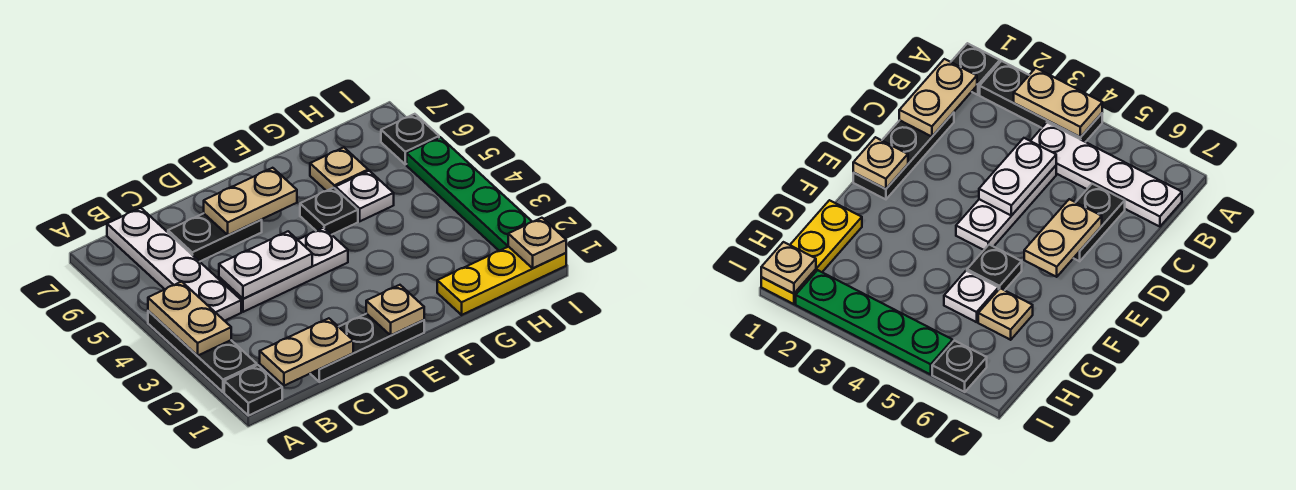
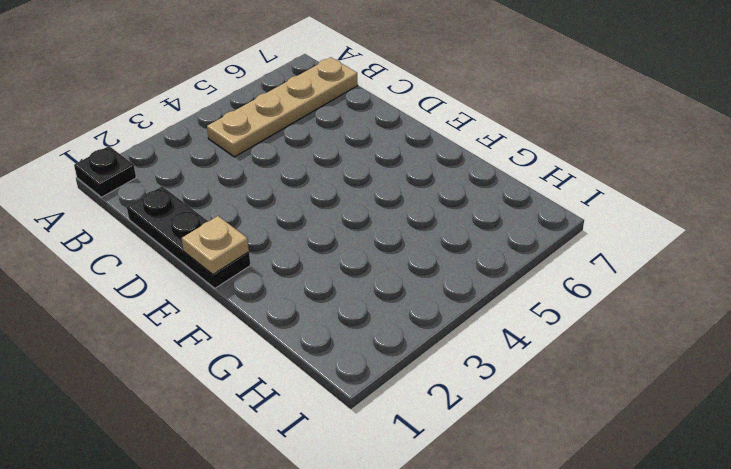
tan 1x4 plate [207,57,358,157] -> white 1x4 plate [107,208,241,321]
none -> black 1x3 plate [148,311,257,392]
none -> white 1x3 plate [219,228,348,312]
none -> black 1x2 plate [168,213,262,262]

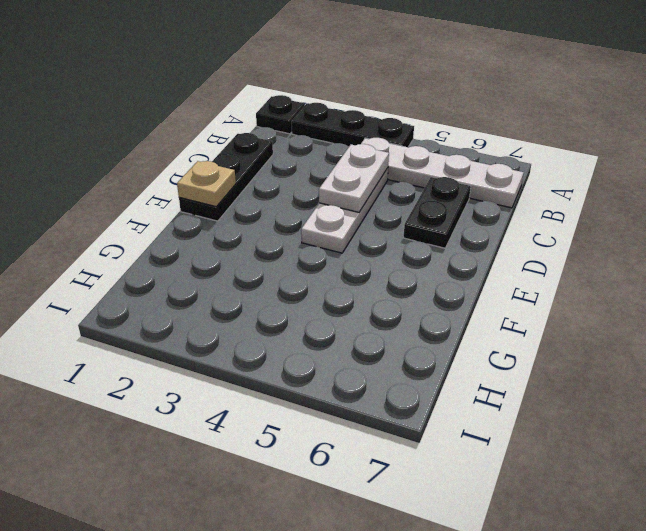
none -> black 1x1 plate [300,188,358,235]
none -> yellow 1x3 plate [437,247,566,315]
none -> white 1x1 plate [336,171,394,221]

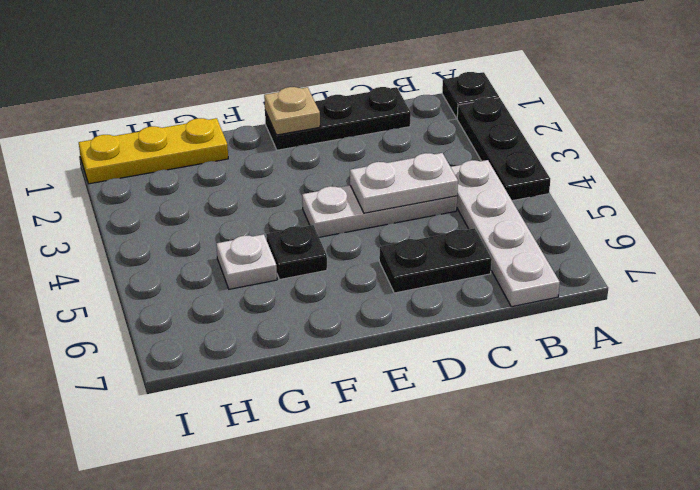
none -> tan 1x1 plate [310,147,368,191]
none -> green 1x4 plate [407,137,532,251]
none -> black 1x1 plate [381,114,439,164]

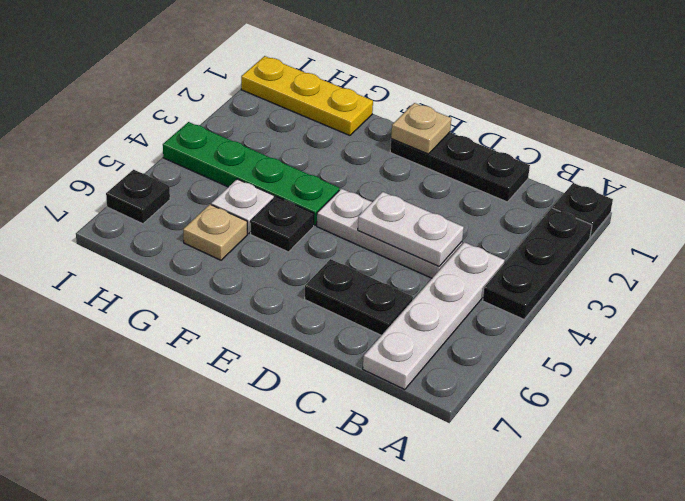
green 1x4 plate [163,122,339,226] -> green 1x4 plate turned to [407,137,532,251]
none -> tan 1x2 plate [148,282,231,356]
none -> tan 1x2 plate [260,318,353,386]
none -> tan 1x2 plate [204,168,297,235]

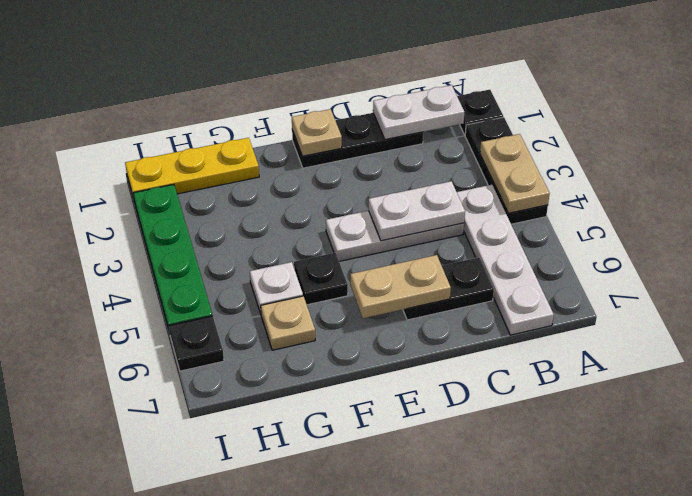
white 1x2 plate [373,85,464,139] -> tan 1x2 plate [260,318,353,386]
none -> tan 1x1 plate [508,218,566,268]

